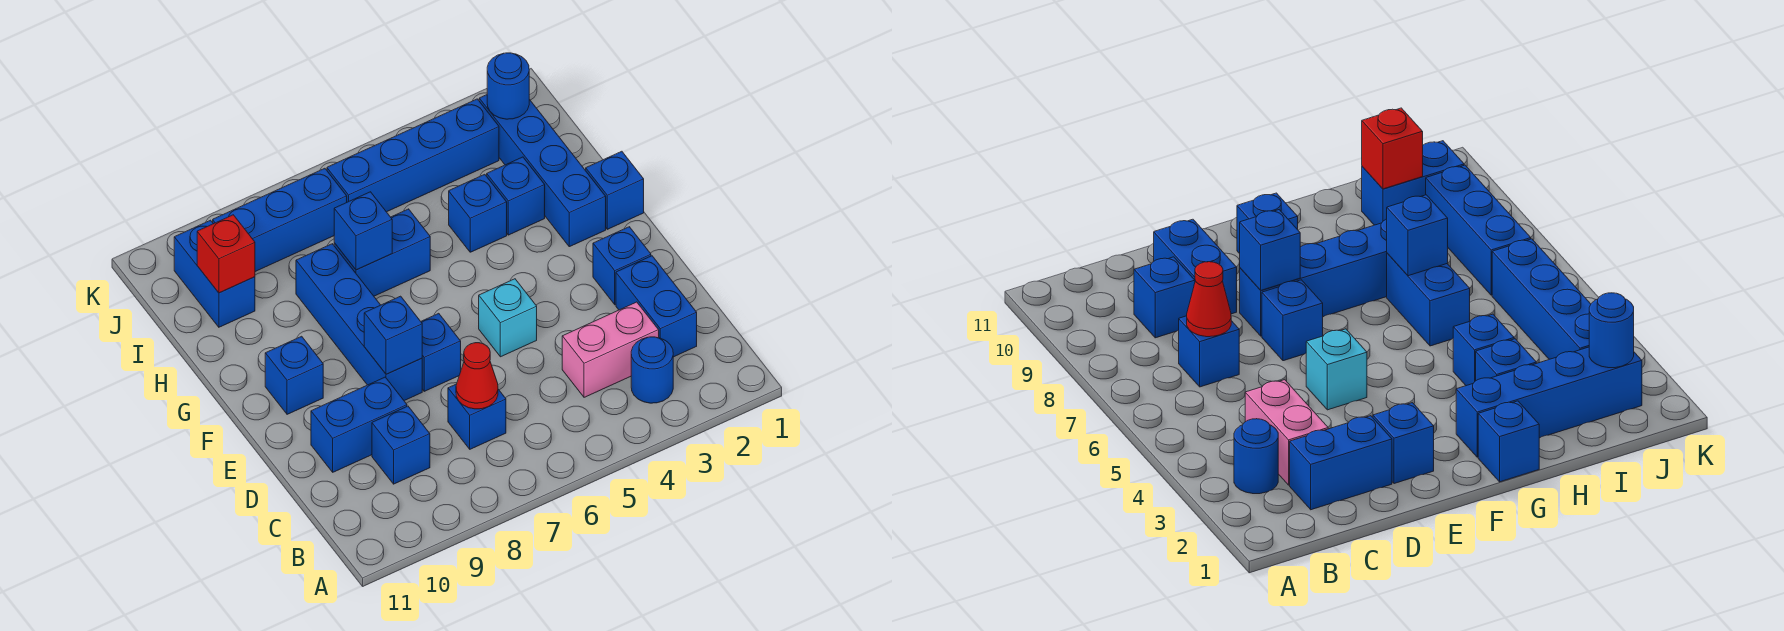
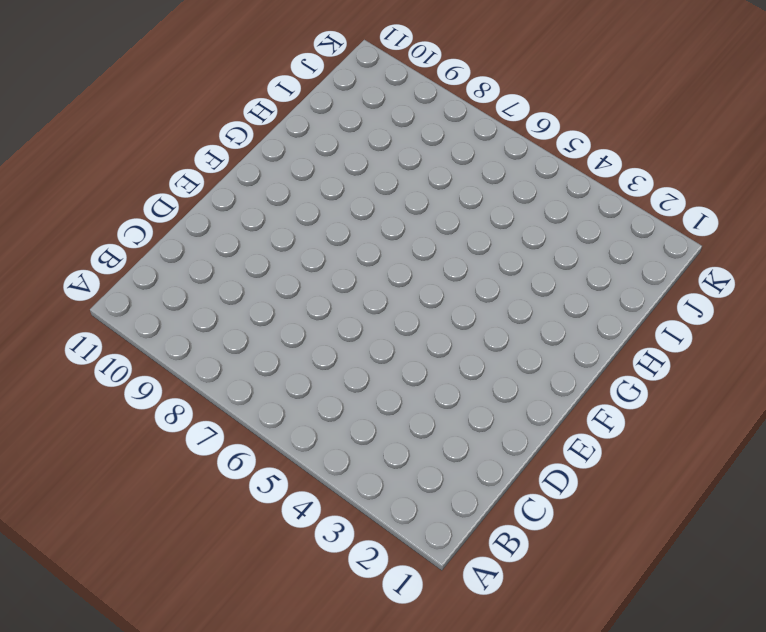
none -> blue 1x1 round brick [631,337,673,403]
none -> blue 1x2 brick [616,256,697,357]
none -> pink 1x2 brick [562,302,659,397]

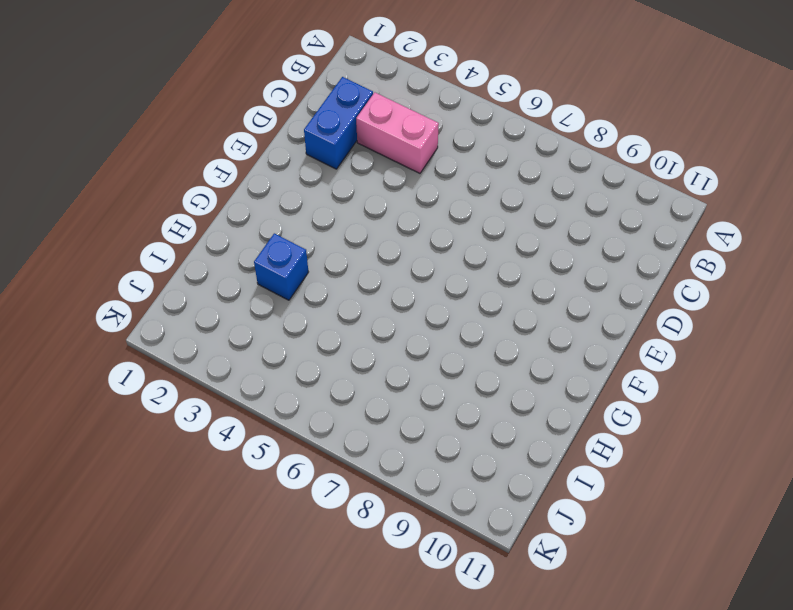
none -> blue 1x1 round brick [631,337,673,403]
none -> blue 1x1 brick [448,384,506,449]
none -> blue 1x1 brick [372,406,430,484]

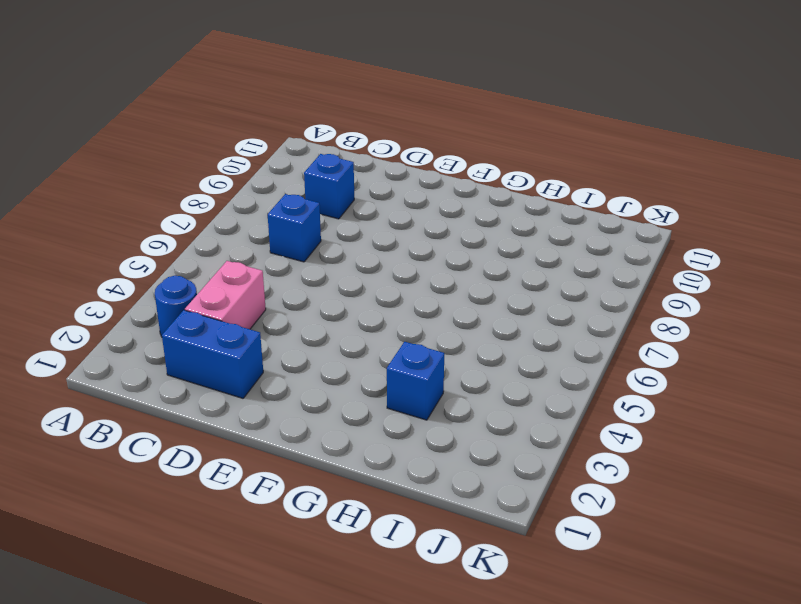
none -> blue 1x2 brick [311,377,407,472]
none -> blue 1x1 brick [593,227,651,305]
none -> cyan 1x1 brick [479,279,537,357]

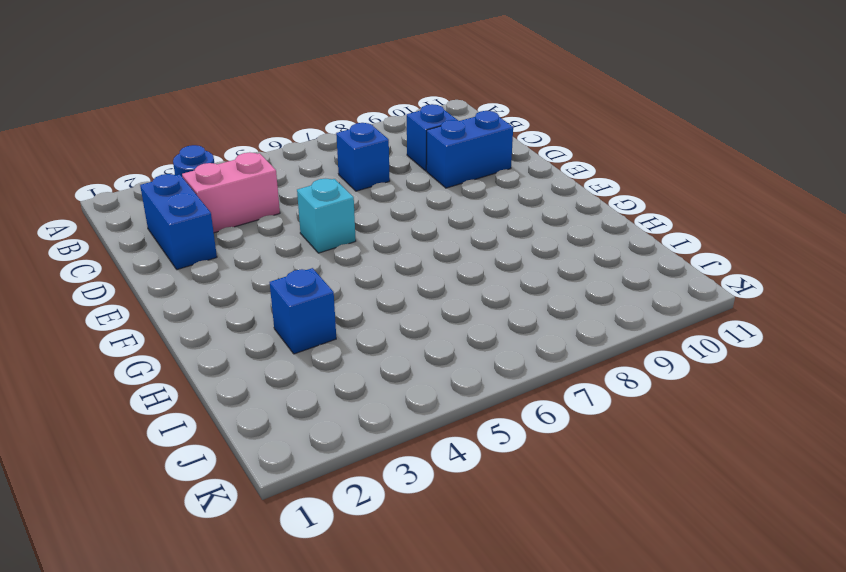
none -> blue 1x1 brick [593,227,651,305]
none -> blue 1x1 brick [421,313,461,391]
none -> blue 1x4 brick [296,244,422,401]

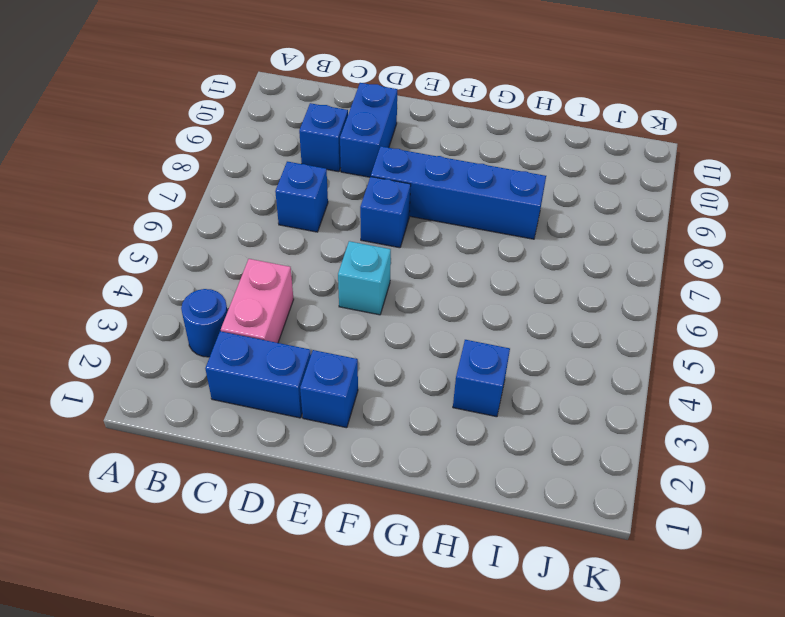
none -> blue 1x1 brick [265,336,323,414]
none -> blue 1x1 brick [586,151,644,229]
none -> blue 1x4 brick [479,95,606,247]

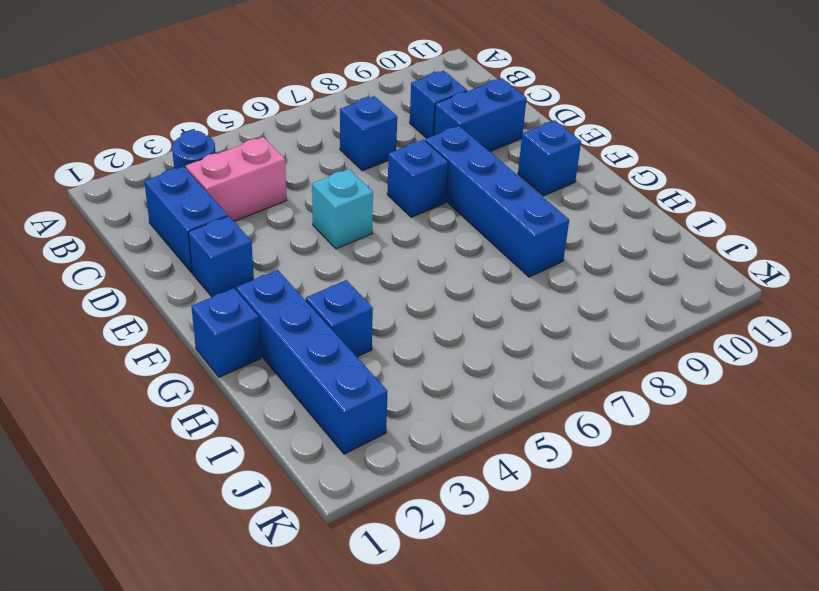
none -> blue 1x1 brick [449,174,507,252]
none -> blue 1x2 brick [334,209,430,296]
none -> blue 1x2 brick [174,220,255,327]

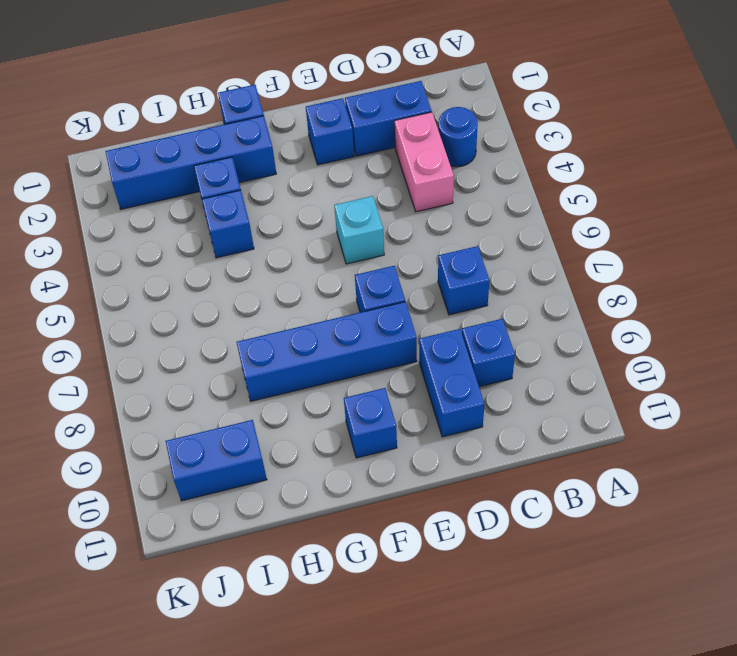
none -> blue 1x2 brick [334,209,430,296]
none -> blue 1x4 brick [327,99,499,212]
none -> blue 1x3 brick [213,168,347,272]

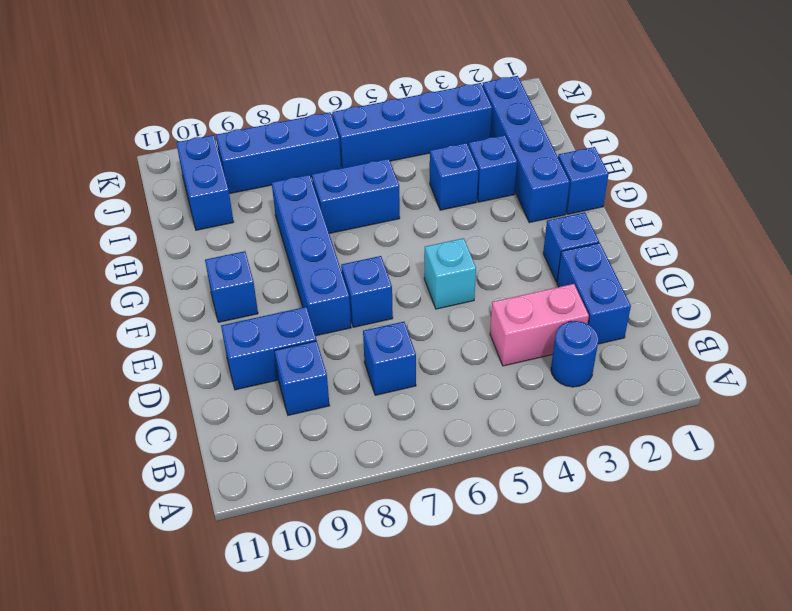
none -> red 1x1 cone [456,343,498,409]
none -> blue 1x1 brick [364,296,422,374]
none -> blue 1x1 brick [334,192,392,270]

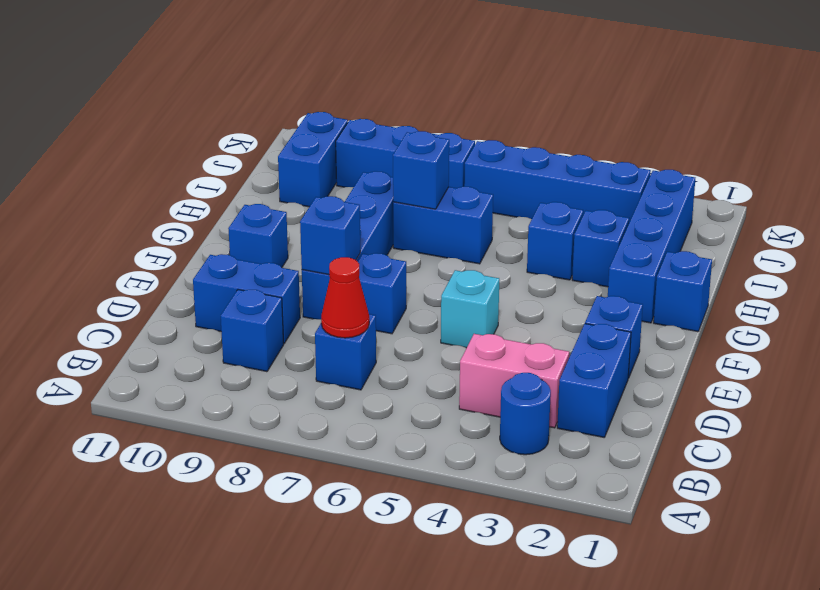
none -> red 1x1 brick [197,215,255,293]
none -> blue 1x1 round brick [487,53,529,119]

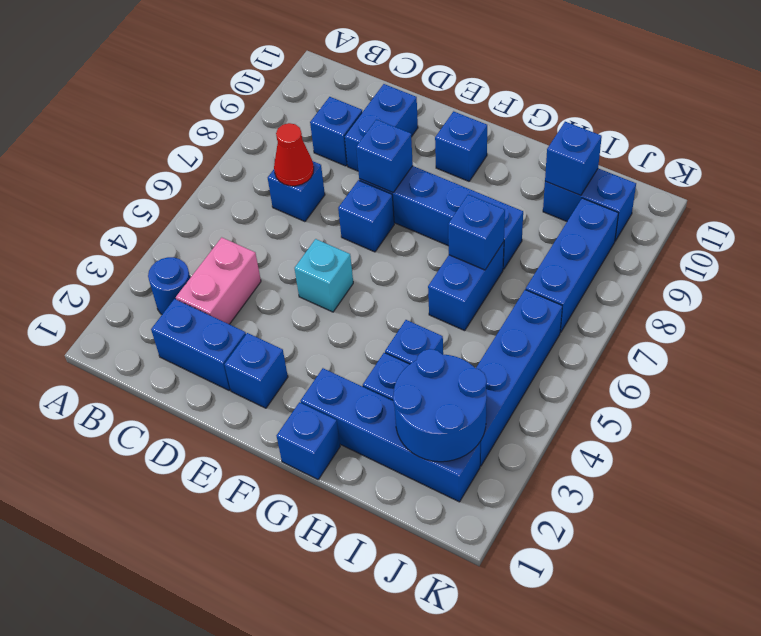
blue 2x2 round brick [393,349,487,462] -> blue 1x1 round brick [487,53,529,119]
blue 1x1 brick [545,122,602,195] -> red 1x1 brick [197,215,255,293]

